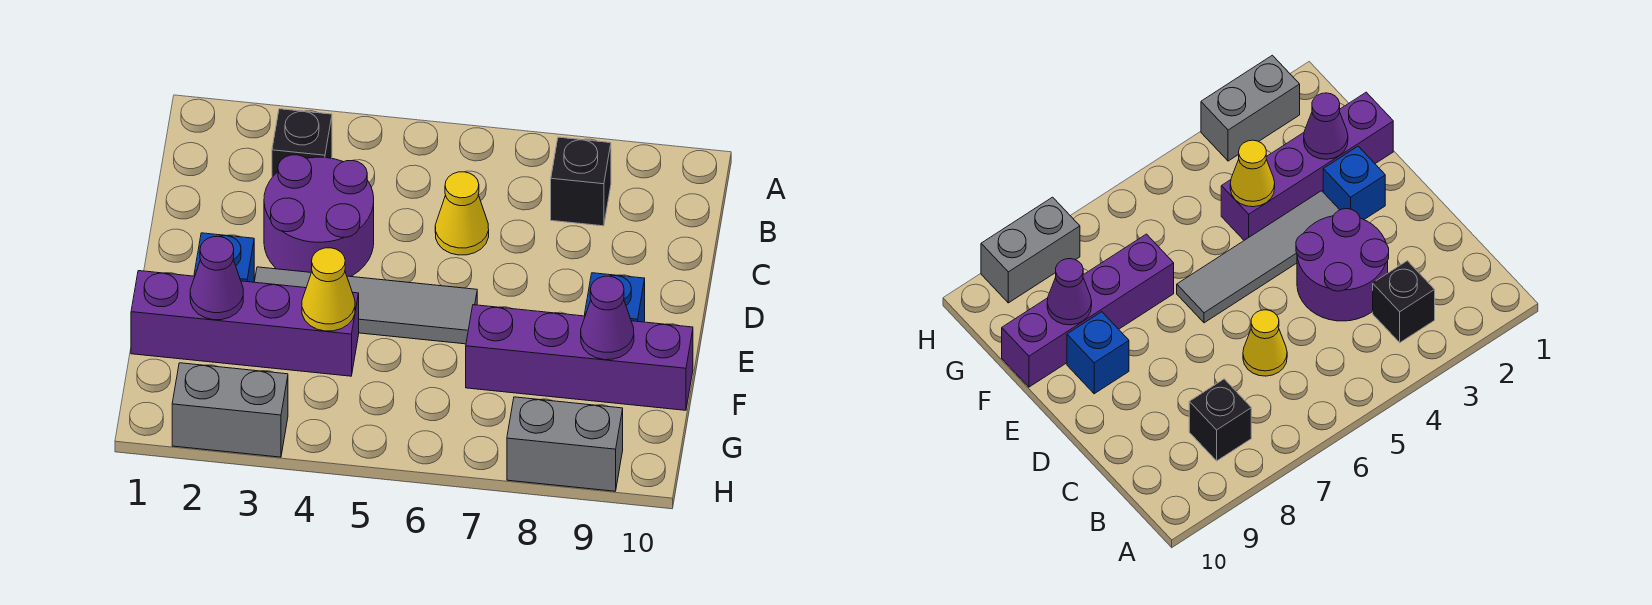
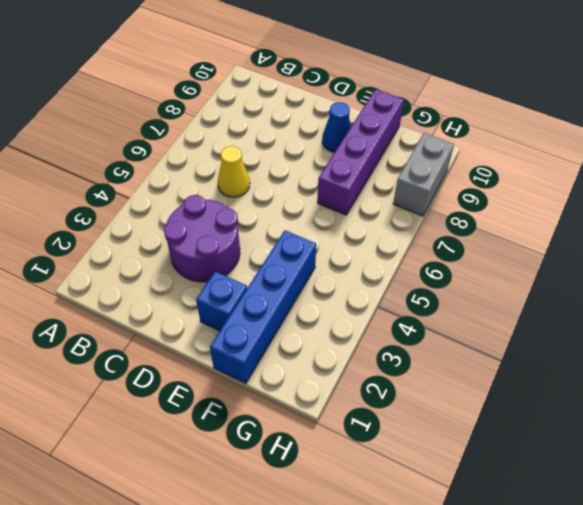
blue 1x1 cone [322,102,351,152] -> blue 1x1 brick [585,273,645,322]
blue 1x4 brick [210,230,316,383] -> purple 1x4 brick [131,271,359,376]
none -> black 1x1 brick [272,109,332,177]
none -> black 1x1 brick [551,137,611,226]
none -> grey 1x4 tile [255,267,477,344]

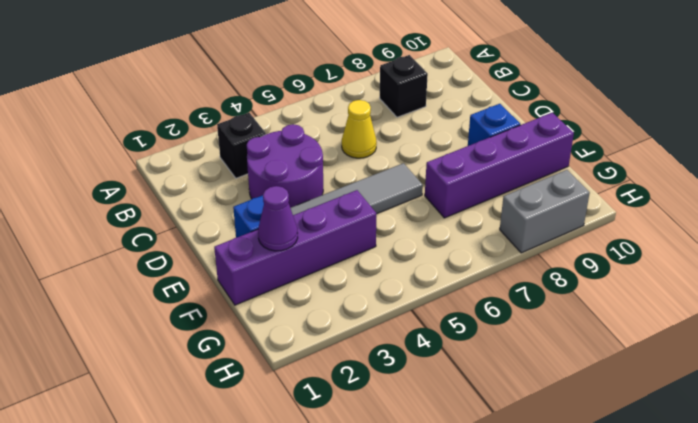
none -> grey 1x2 brick [172,363,288,457]
none -> yellow 1x1 cone [302,248,355,331]
none -> purple 1x1 cone [581,276,634,360]

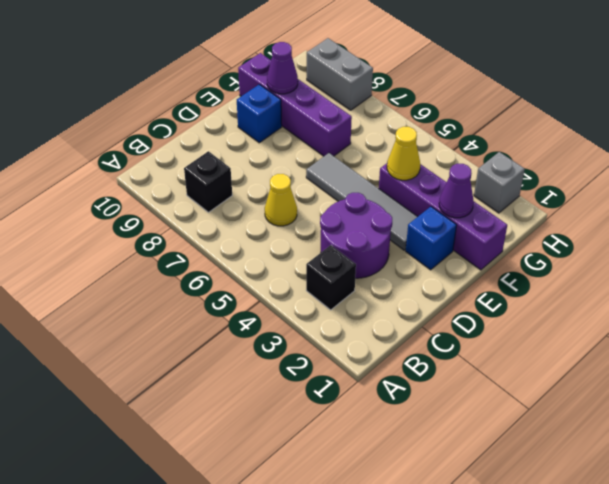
grey 1x1 brick [474,152,525,213] -> grey 1x2 brick [172,363,288,457]

